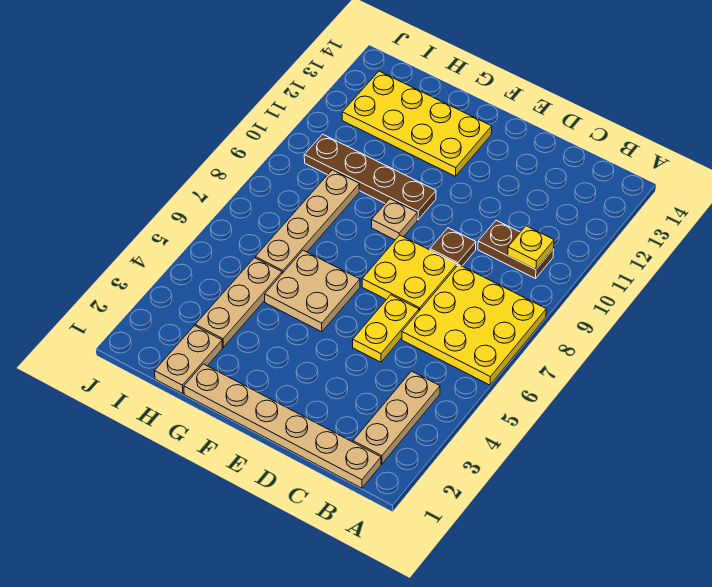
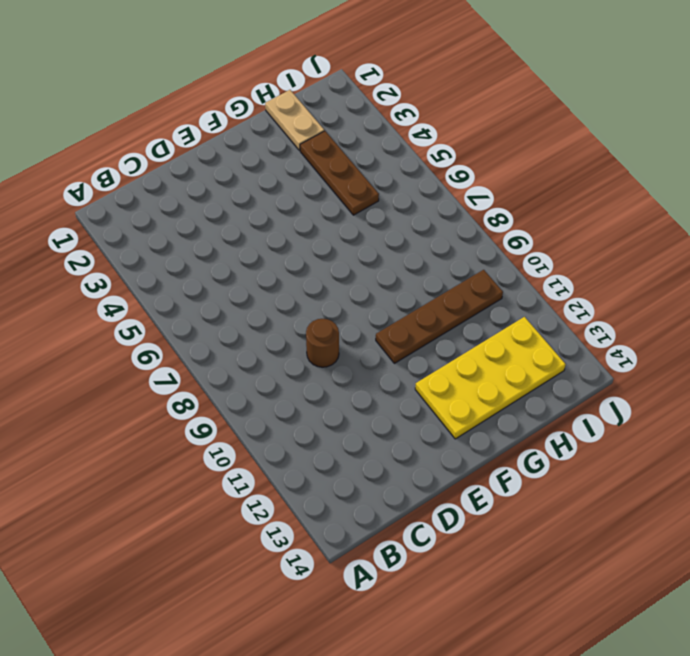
brown 1x1 round brick [306,319,339,367] -> brown 1x1 plate [430,228,476,266]
brown 1x3 plate [300,131,379,215] -> tan 1x3 plate [195,258,282,347]
none -> yellow 3x3 plate [402,265,546,385]
none -> tan 1x6 plate [184,364,381,488]
none -> tan 1x3 plate [353,371,440,464]

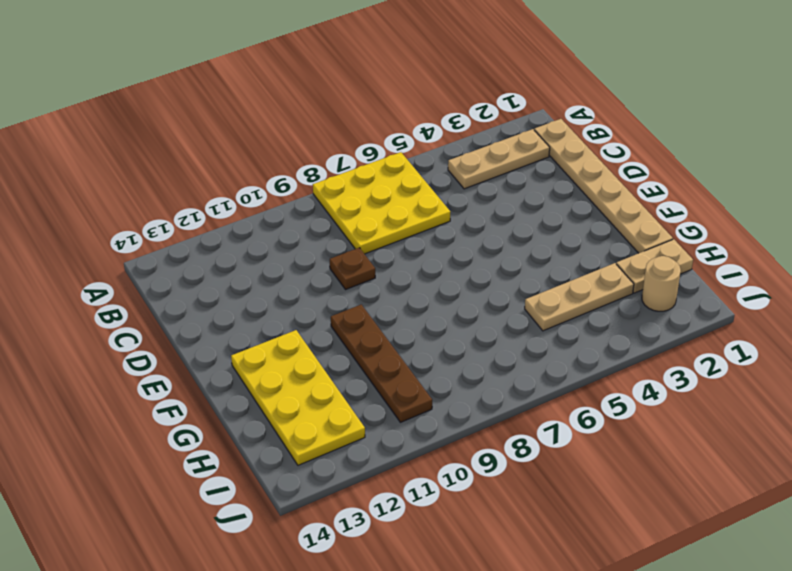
tan 1x1 round brick [642,256,681,311] -> none
none -> brown 1x2 plate [478,220,554,279]
none -> yellow 1x2 plate [353,295,419,362]
none -> yellow 2x2 plate [362,235,457,311]

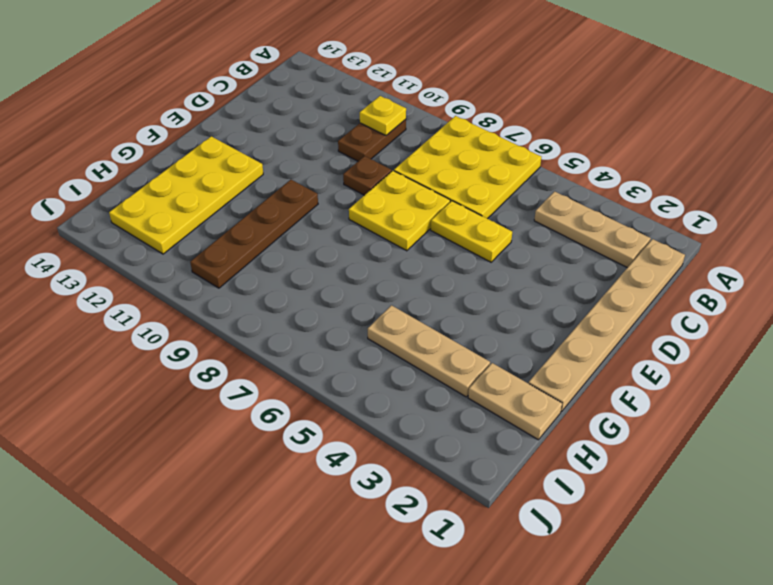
none -> tan 2x2 plate [265,250,360,332]
none -> tan 1x1 plate [372,199,417,240]
none -> tan 1x4 plate [255,170,359,273]

